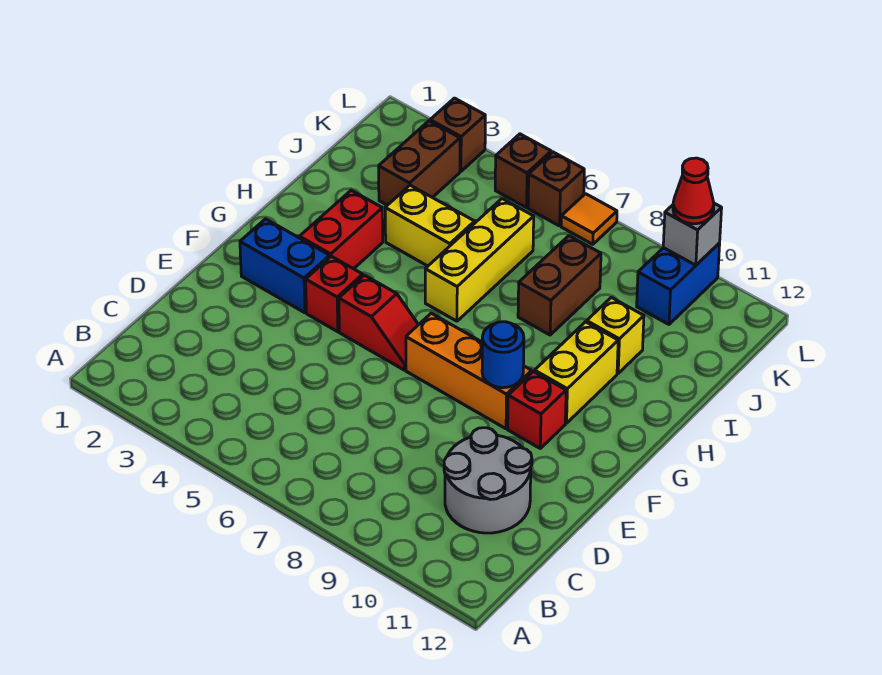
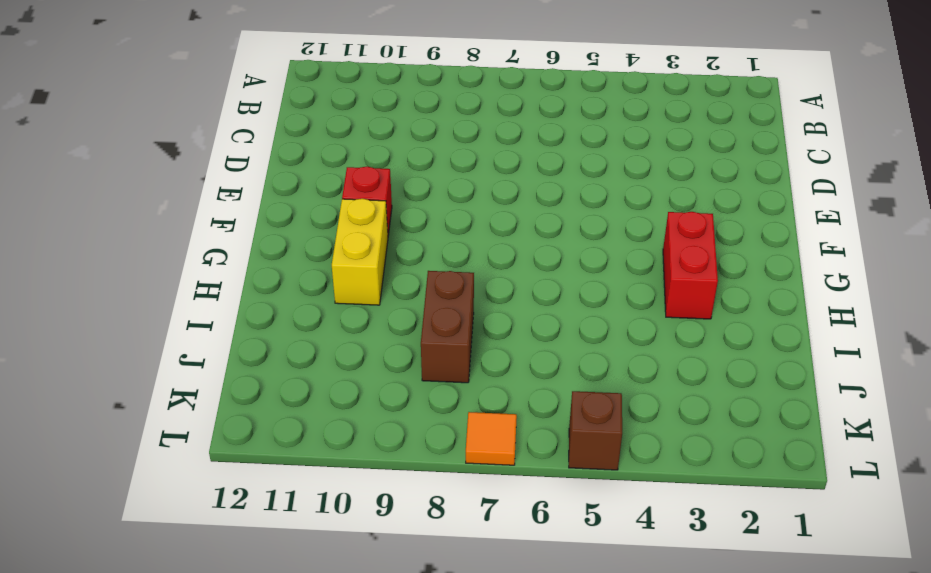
none -> grey 2x2 round brick [444,428,532,533]
none -> blue 1x2 brick [240,219,330,313]
none -> red 1x1 brick [306,256,363,332]

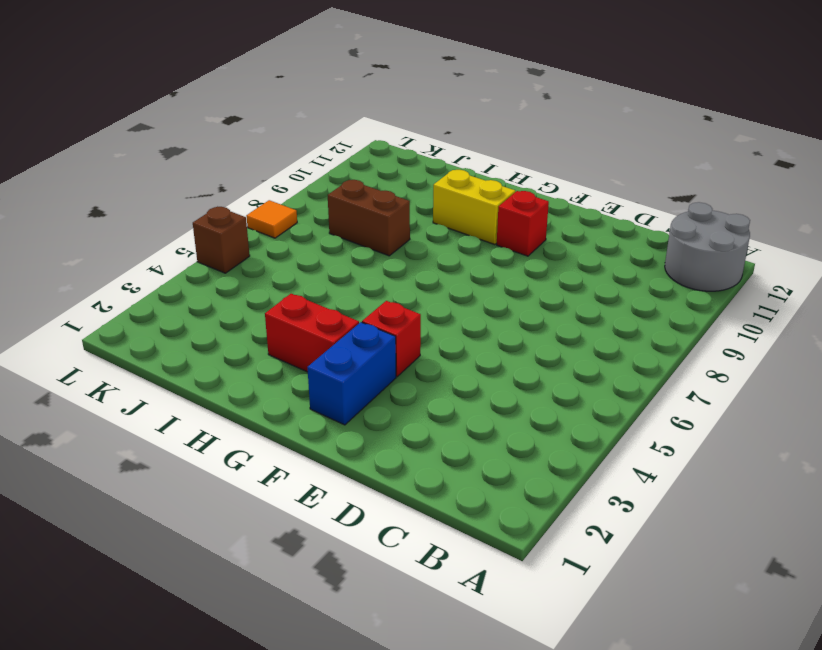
grey 2x2 round brick [665,202,750,291] -> grey 2x2 round brick moved to [444,428,532,533]
none -> red 1x2 slope [339,275,418,370]
none -> orange 1x3 brick [406,313,532,429]
none -> yellow 1x3 brick [425,199,534,321]

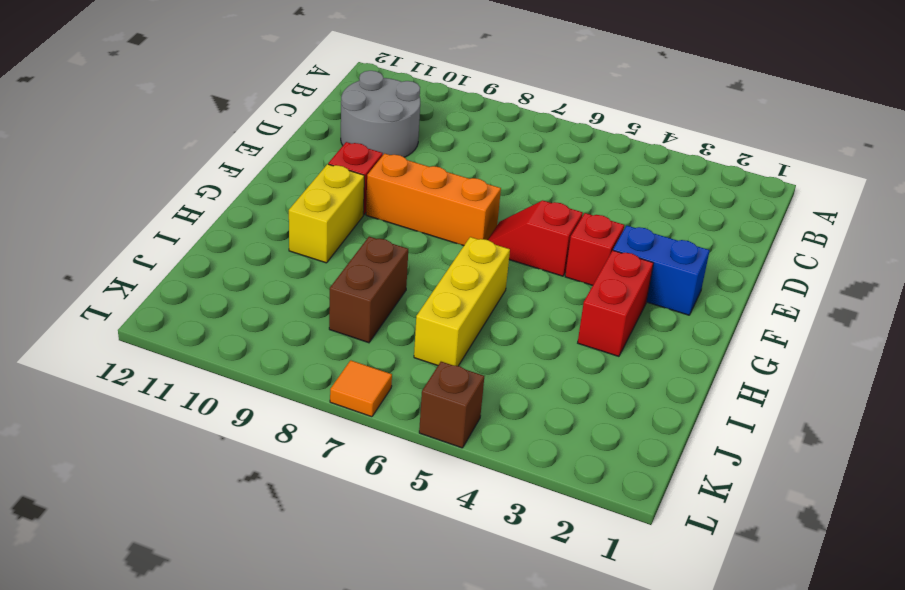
none -> yellow 1x2 brick [385,185,475,266]
none -> yellow 1x1 brick [587,297,644,373]
none -> brown 1x2 brick [379,121,460,205]

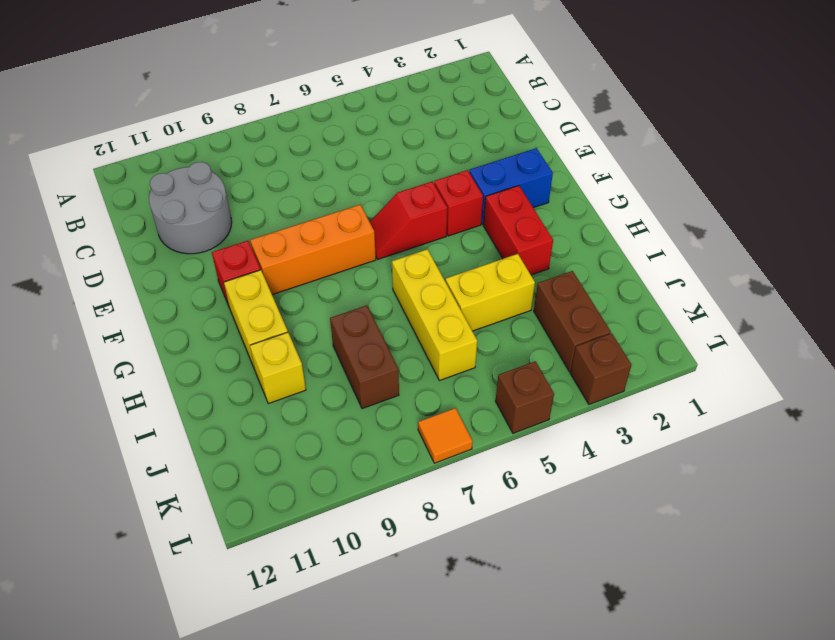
none -> blue 1x2 brick [637,243,720,324]
none -> brown 1x1 brick [528,152,584,226]
none -> blue 1x1 round brick [482,322,524,388]

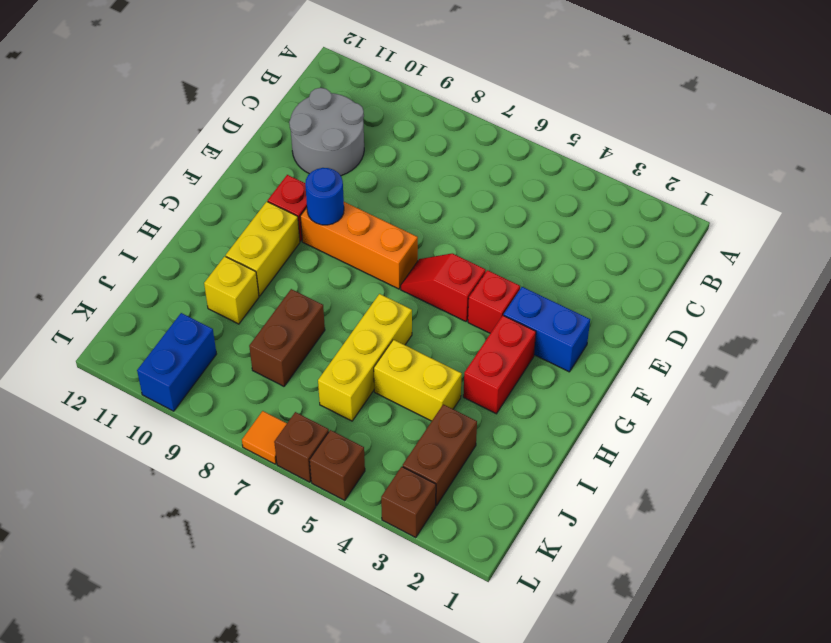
none -> grey 1x1 brick [663,203,722,265]
none -> red 1x1 cone [673,158,714,224]

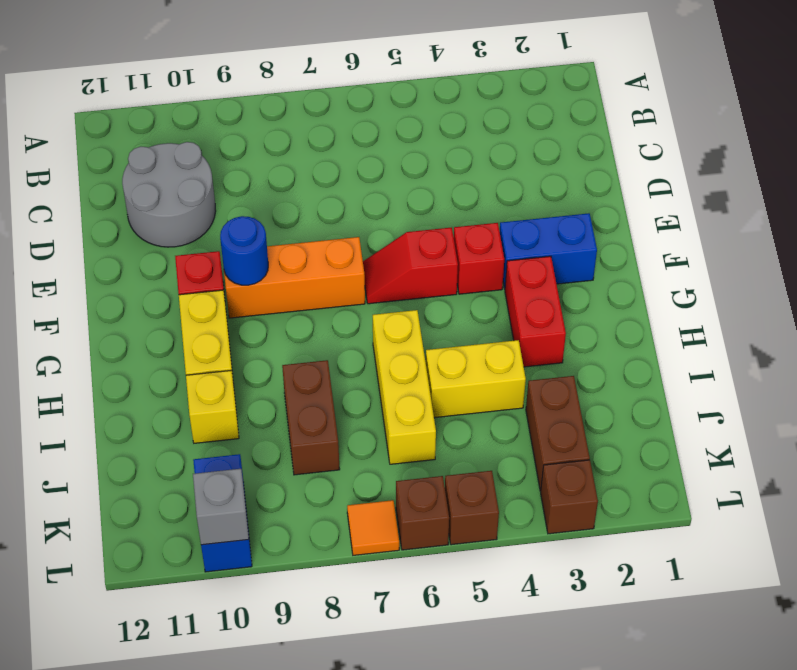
none -> red 1x1 cone [673,158,714,224]

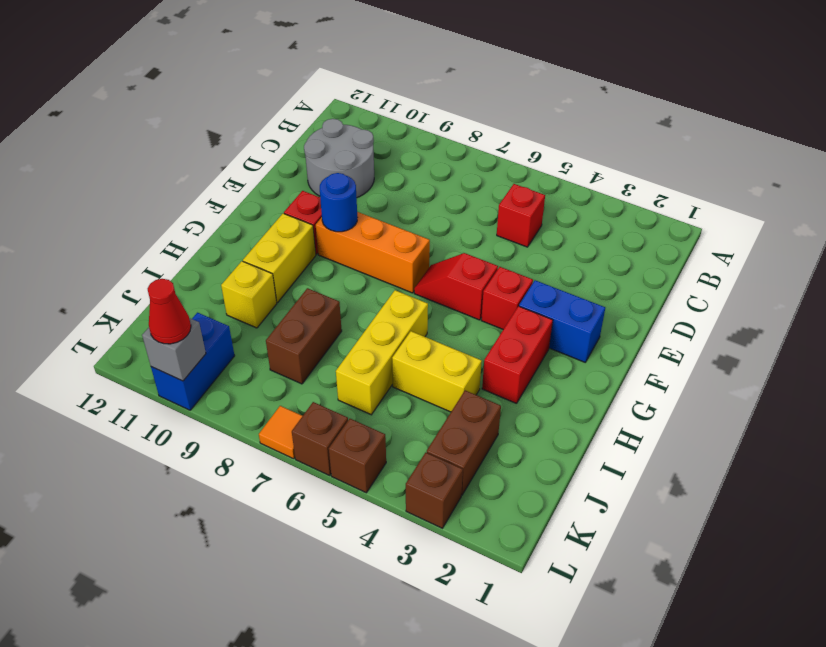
red 1x1 brick [497,184,545,247] -> none

